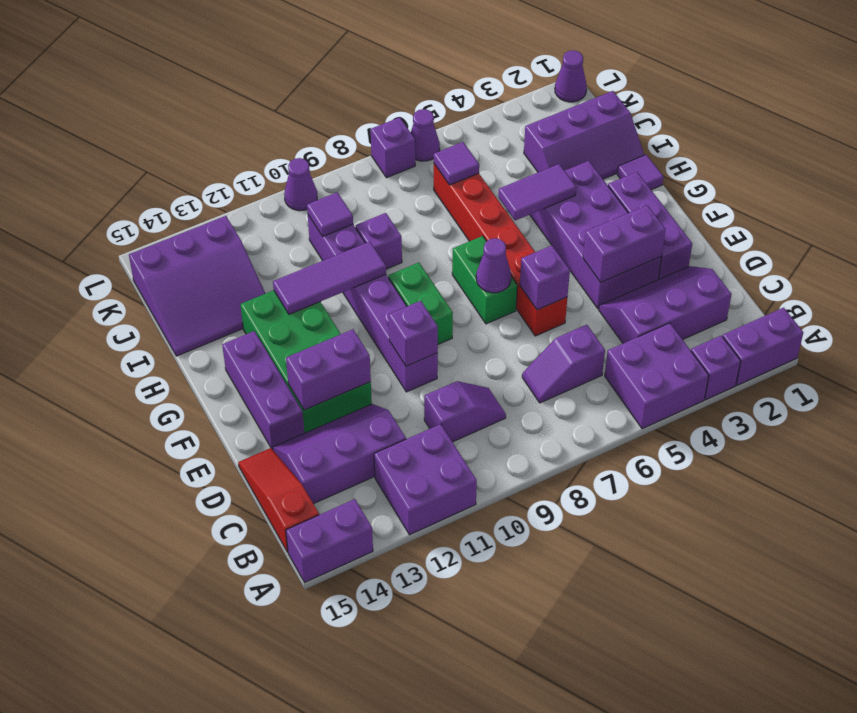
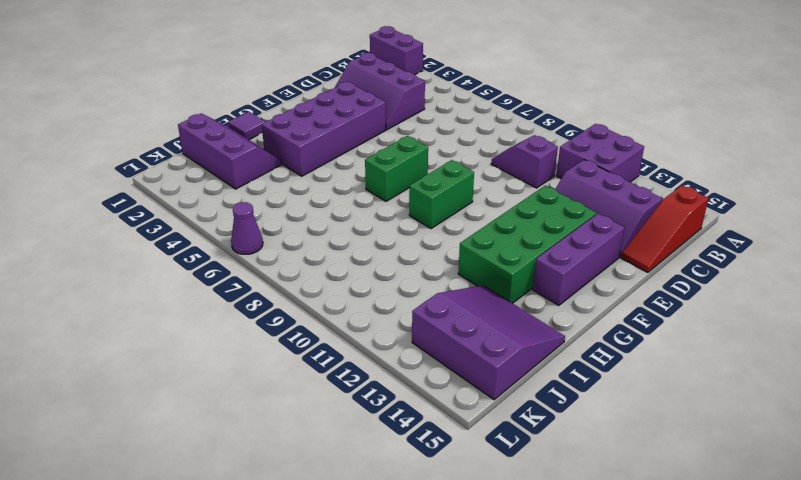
none -> purple 1x1 brick [691,336,741,400]
none -> purple 2x2 brick [605,323,709,429]
none -> purple 1x2 brick [286,499,373,582]
none -> purple 1x2 slope [522,325,605,403]

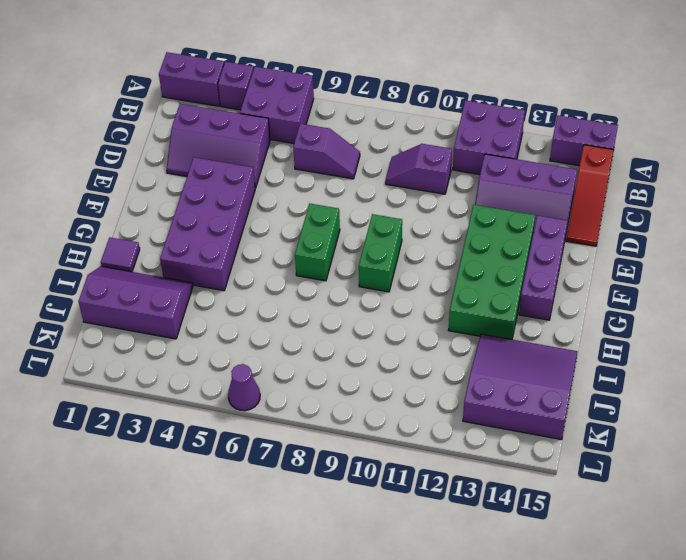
none -> purple 1x3 brick [608,172,692,280]
none -> red 1x6 brick [434,164,567,336]
none -> purple 1x6 brick [308,215,438,392]
none -> purple 1x1 brick [356,213,402,269]

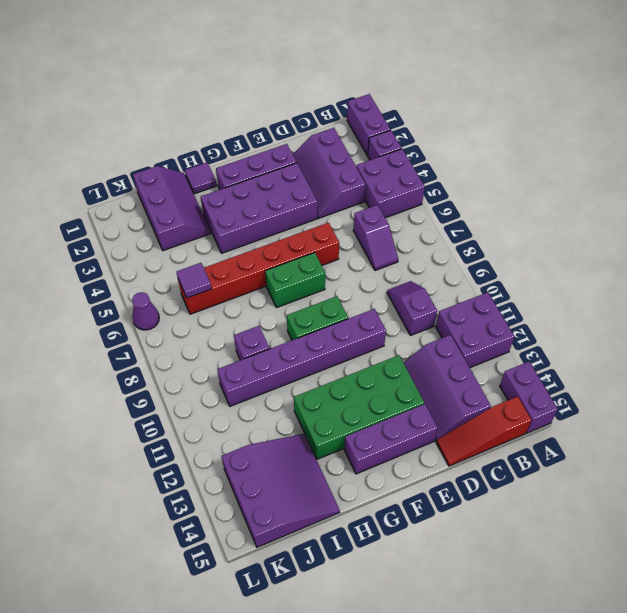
none -> purple 1x1 cone [555,50,587,102]
none -> purple 1x1 brick [371,117,415,178]
none -> purple 1x1 cone [284,158,317,211]
none -> purple 1x2 brick [583,205,666,282]

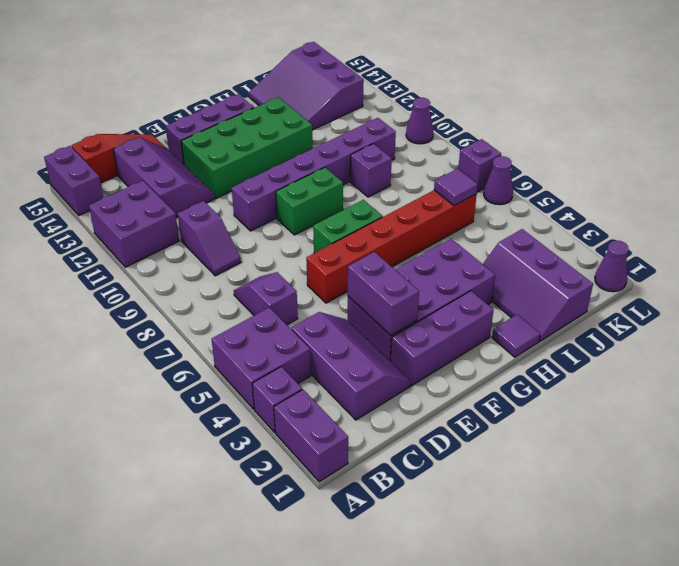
none -> purple 1x1 brick [520,246,570,310]
none -> purple 1x1 brick [389,301,438,366]
none -> purple 1x2 brick [286,329,371,410]
none -> purple 1x1 cone [476,238,511,293]

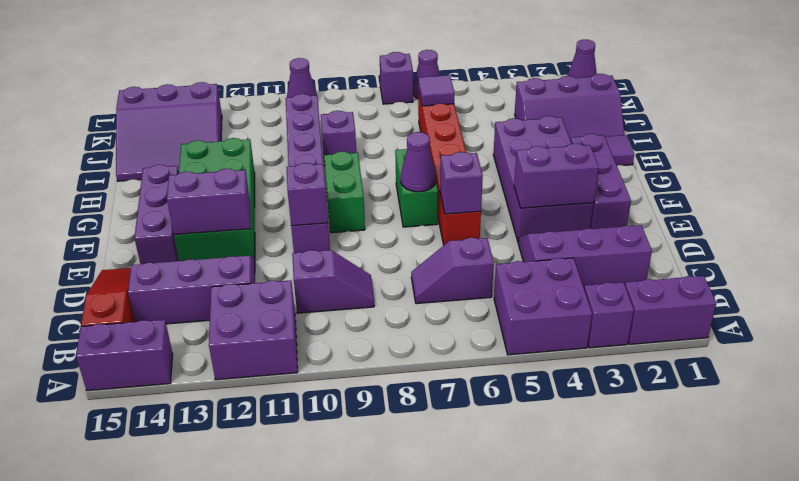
none -> purple 1x2 tile [498,164,576,220]
none -> purple 1x3 tile [273,242,386,314]
none -> purple 1x1 tile [307,192,353,236]

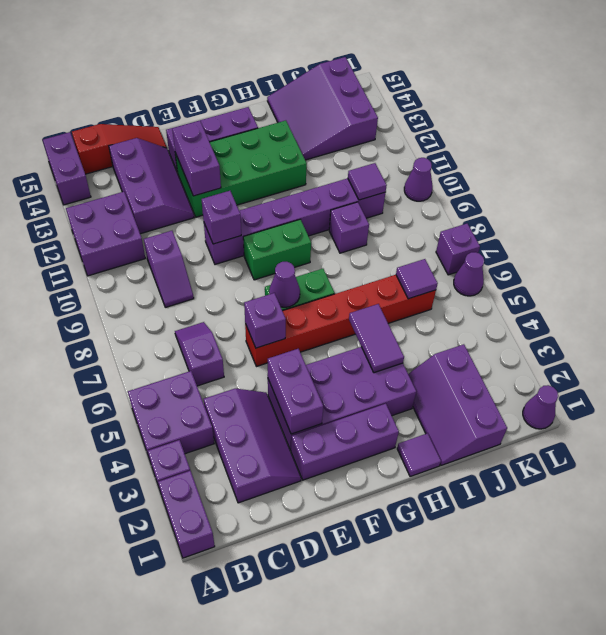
none -> purple 1x3 tile [273,242,386,314]

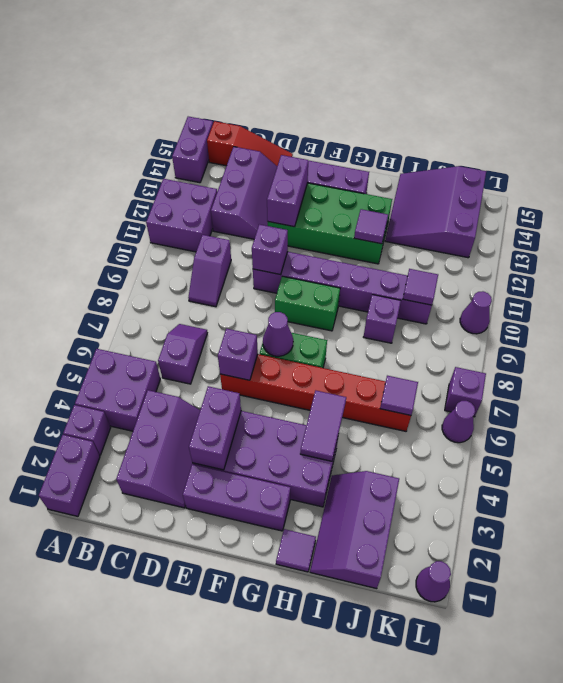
purple 1x1 tile [354,209,388,244] -> purple 1x3 tile [273,242,386,314]

